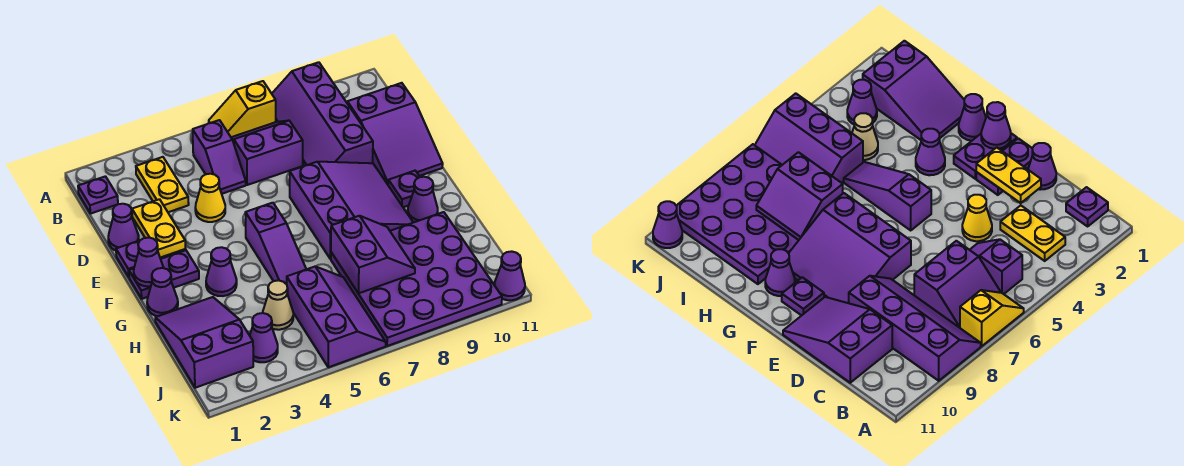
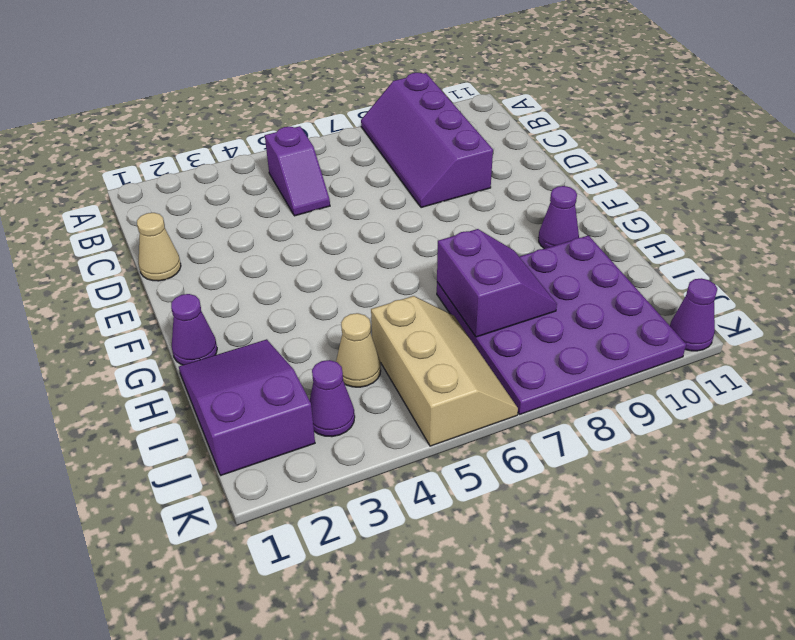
tan 1x1 cone [137,213,181,281] -> purple 1x1 cone [108,204,139,251]
tan 2x3 slope [371,296,518,446] -> purple 2x3 slope [287,266,386,367]
none -> yellow 1x2 slope [209,81,276,137]
none -> purple 1x1 plate [78,176,118,214]
none -> yellow 1x2 plate [136,157,189,212]

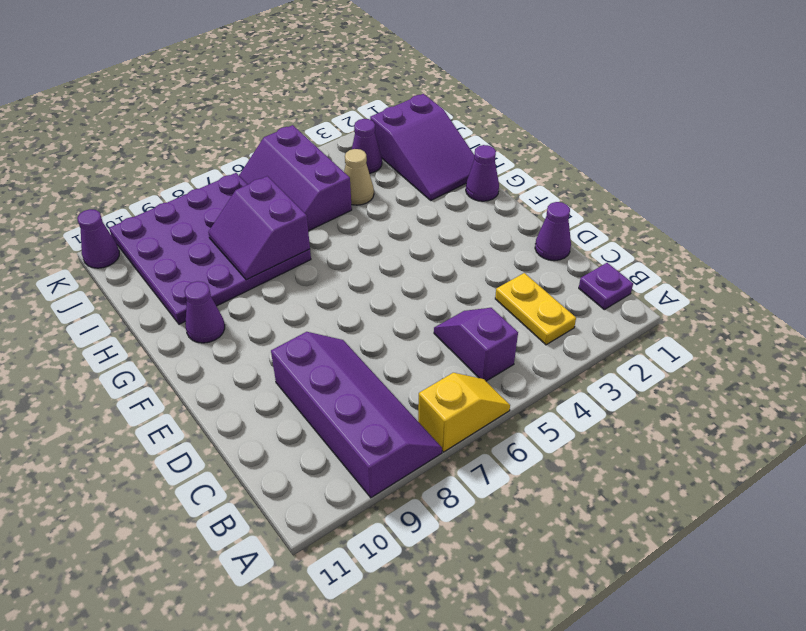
none -> purple 2x2 slope [231,121,303,185]
none -> purple 2x3 slope [347,83,443,184]
none -> yellow 1x1 cone [195,174,225,222]

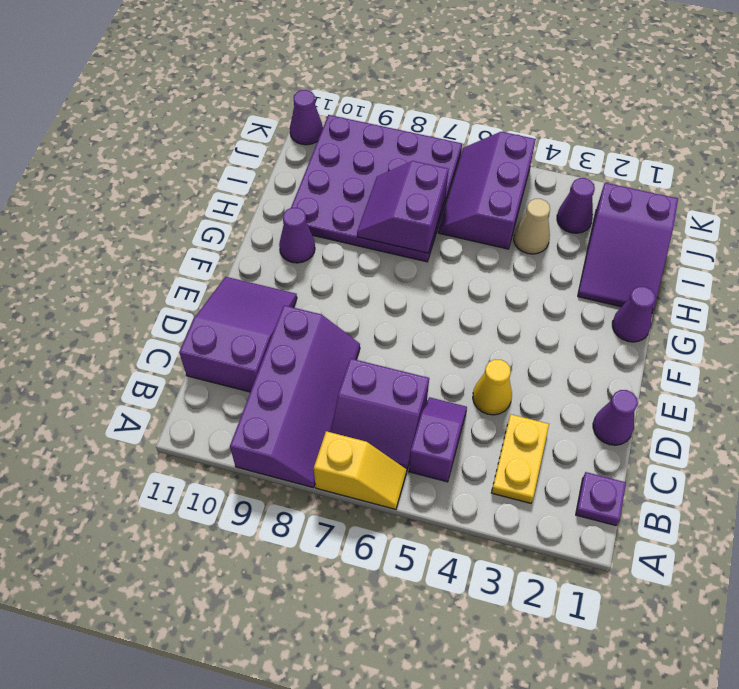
none -> purple 1x2 plate [116,240,186,277]
none -> purple 3x3 slope [290,162,413,259]
none -> purple 1x2 plate [129,250,199,299]

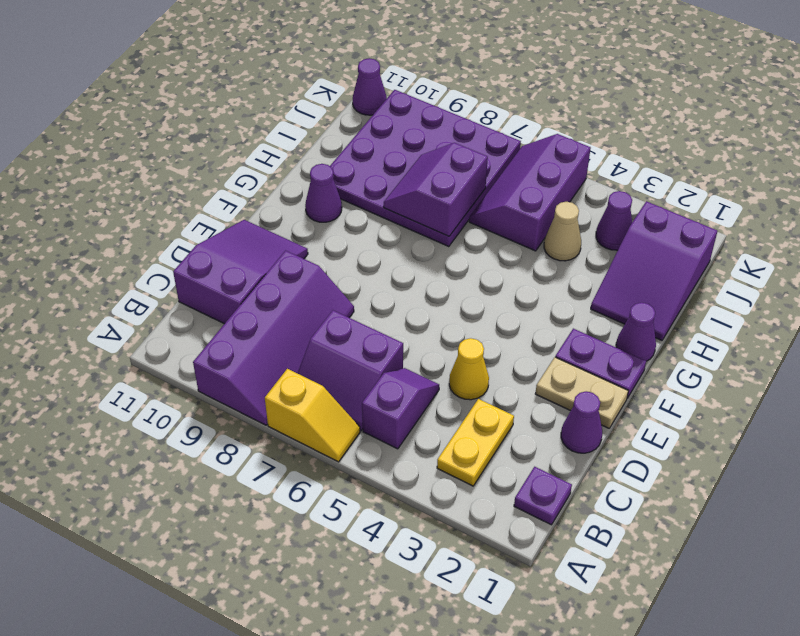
tan 1x2 plate [535,357,628,428] -> purple 1x2 plate [116,240,186,277]
none -> purple 3x3 slope [290,162,413,259]
none -> purple 1x3 slope [245,203,306,284]
none -> purple 1x1 plate [388,171,420,207]

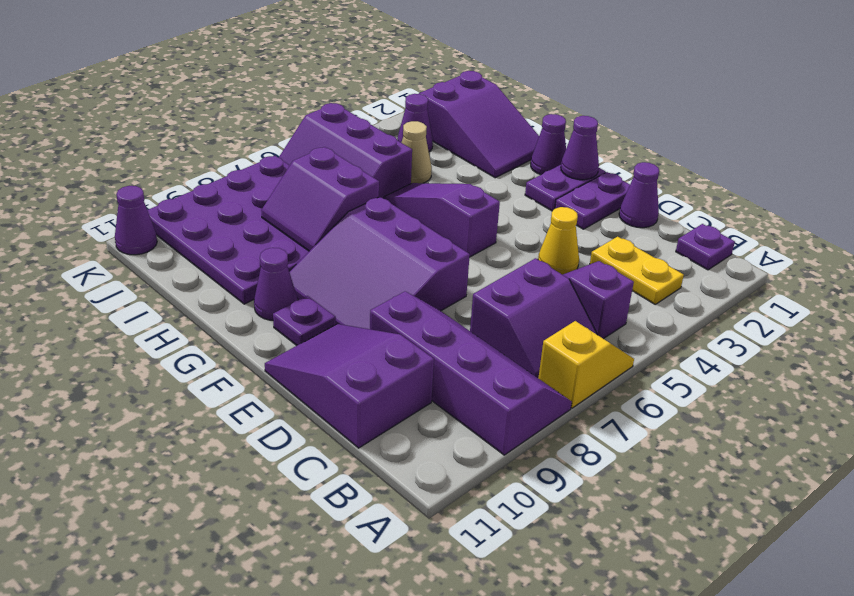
none -> purple 1x1 cone [206,247,237,296]
none -> yellow 1x2 plate [132,199,186,258]

